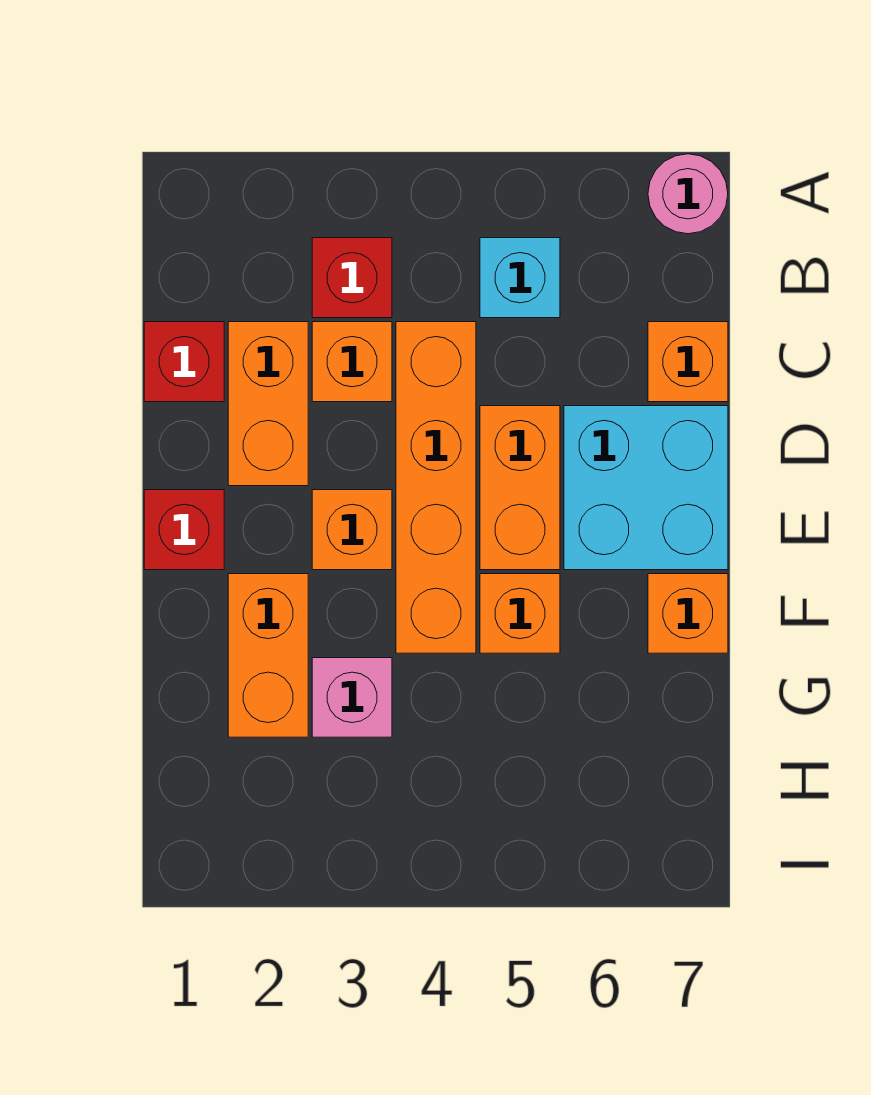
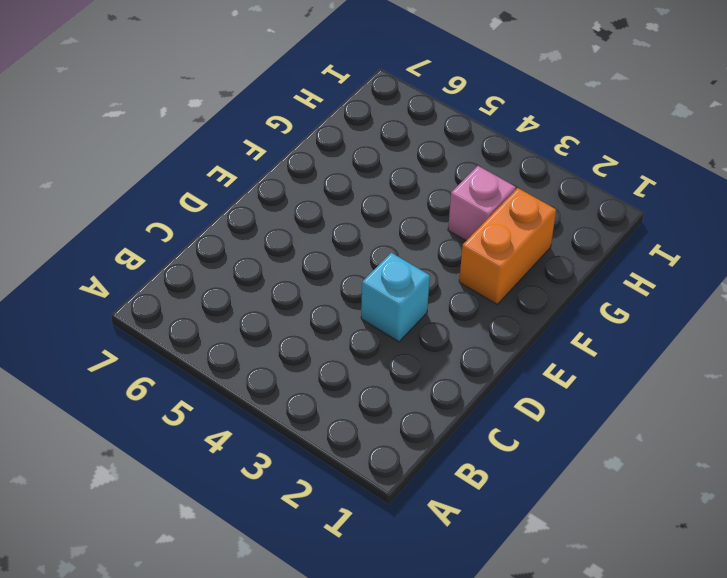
cyan 1x1 brick [361,253,430,342] -> cyan 1x1 brick moved to [480,238,560,318]
none -> pink 1x1 round brick [648,154,728,234]
none -> red 1x1 brick [312,238,392,318]
none -> red 1x1 brick [144,322,224,402]

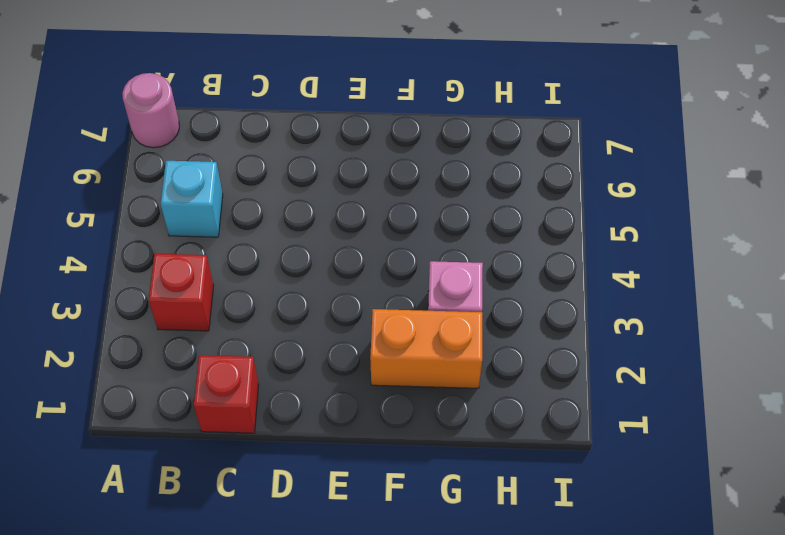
none -> orange 1x2 brick [228,322,308,486]
none -> orange 1x1 brick [312,322,392,402]
none -> orange 1x4 brick [396,322,476,653]

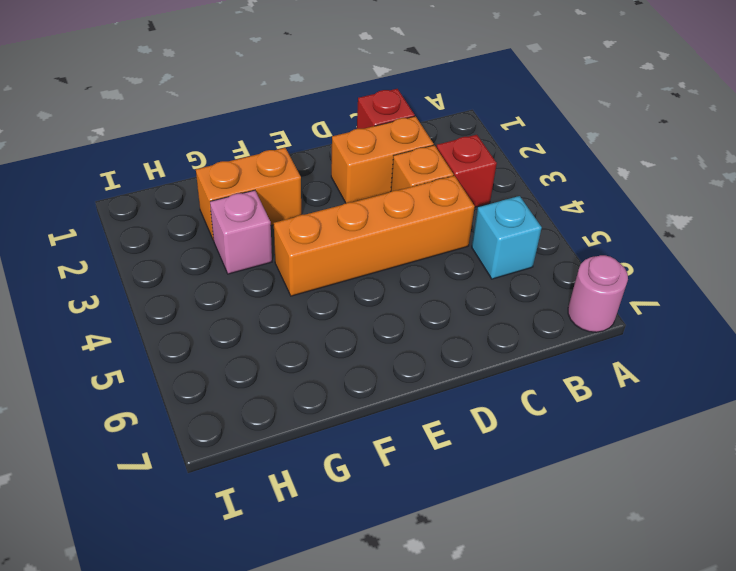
none -> orange 1x1 brick [648,322,728,402]
none -> orange 1x2 brick [480,406,560,570]
none -> cyan 2x2 brick [564,406,728,570]

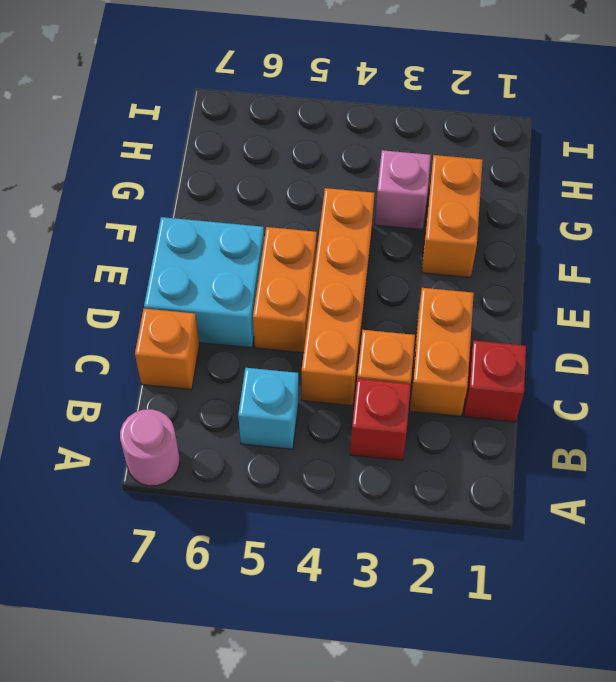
none -> red 1x1 brick [144,490,224,570]
none -> orange 1x1 brick [312,490,392,570]
none -> orange 1x1 brick [480,574,560,653]

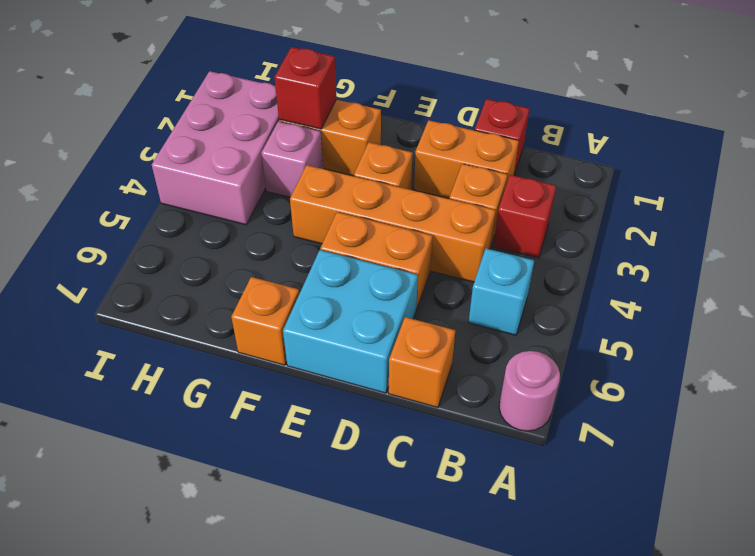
red 1x1 brick [275,47,336,129] -> red 1x1 brick moved to [144,490,224,570]
pink 2x3 brick [152,71,279,225] -> none
none -> orange 1x1 brick [480,574,560,653]

